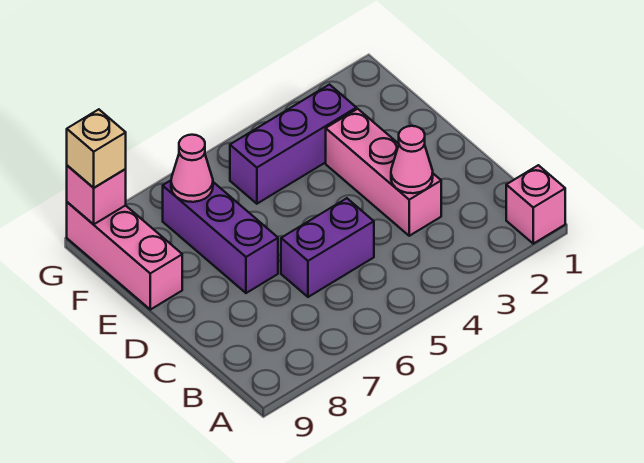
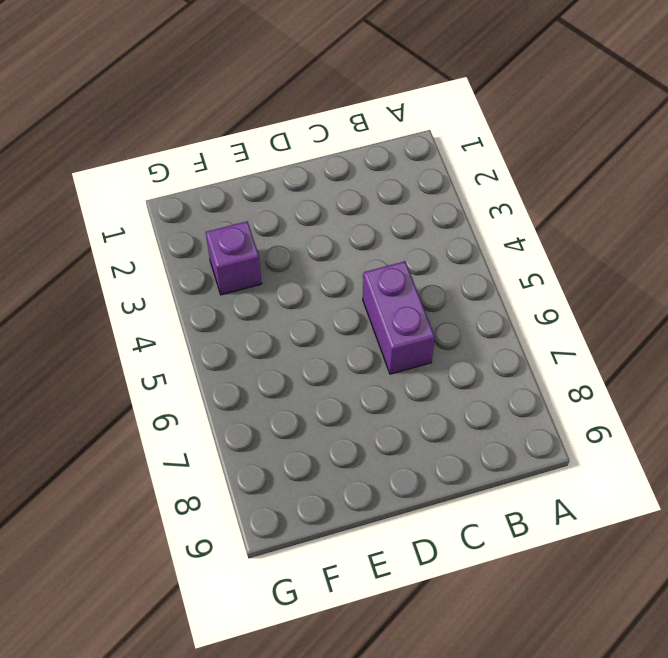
purple 1x1 brick [206,221,262,295] -> purple 1x3 brick [230,85,356,204]
none -> pink 1x1 brick [506,165,565,244]
none -> pink 1x3 brick [326,109,441,236]

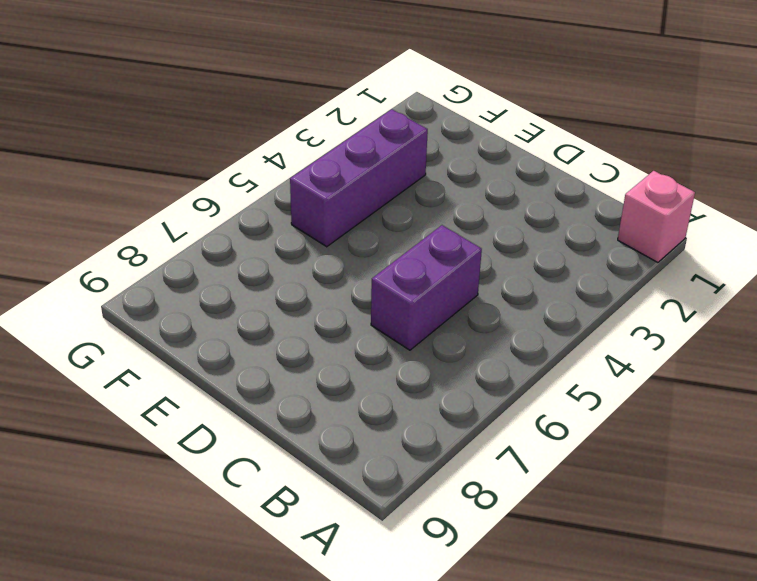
none -> pink 1x3 brick [326,109,441,236]
none -> purple 1x3 brick [163,181,278,293]

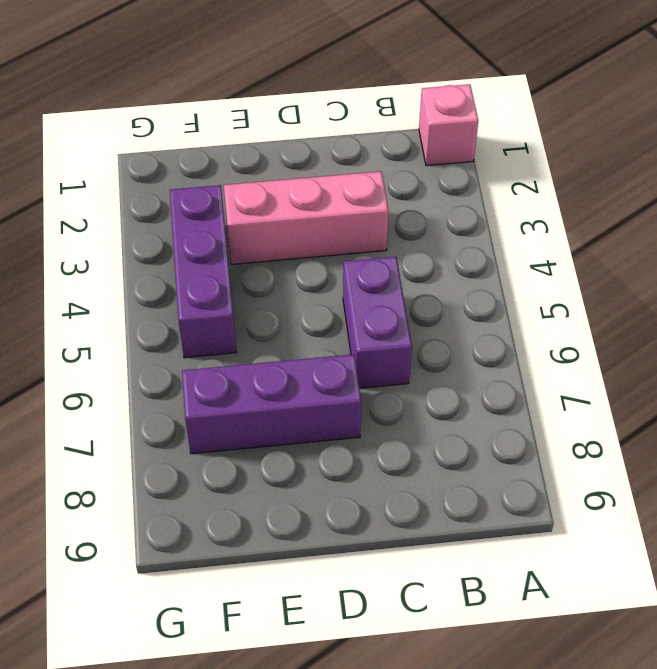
none -> pink 1x3 brick [67,202,182,310]
none -> pink 1x1 cone [391,126,433,193]

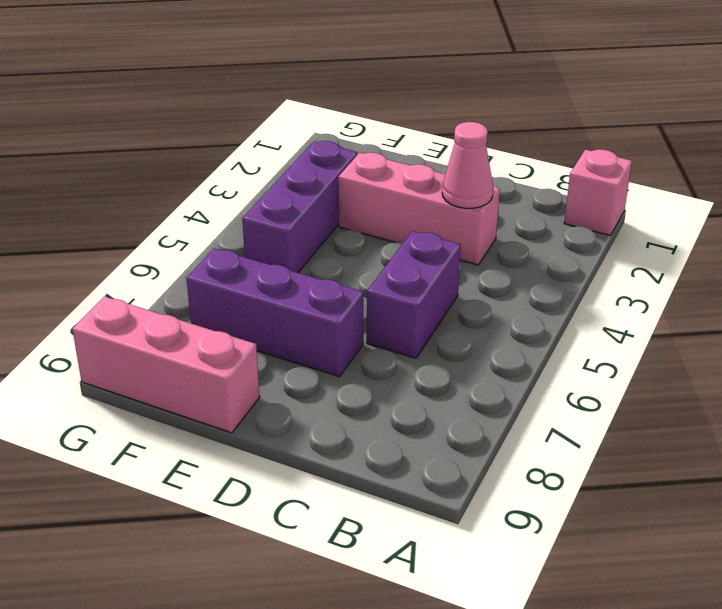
none -> pink 1x1 cone [171,135,213,202]
none -> pink 1x1 brick [67,166,126,224]

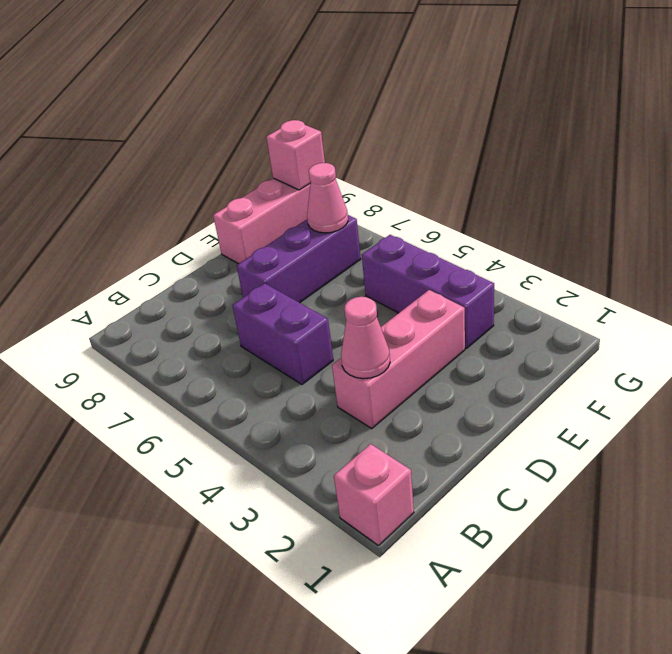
none -> tan 1x1 brick [67,109,126,188]

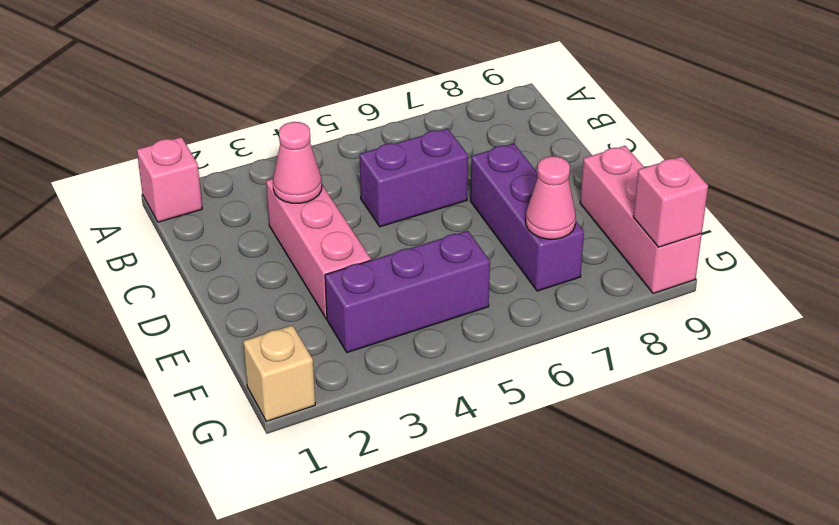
tan 1x1 brick [243,325,315,421] -> tan 1x1 brick moved to [67,109,126,188]

